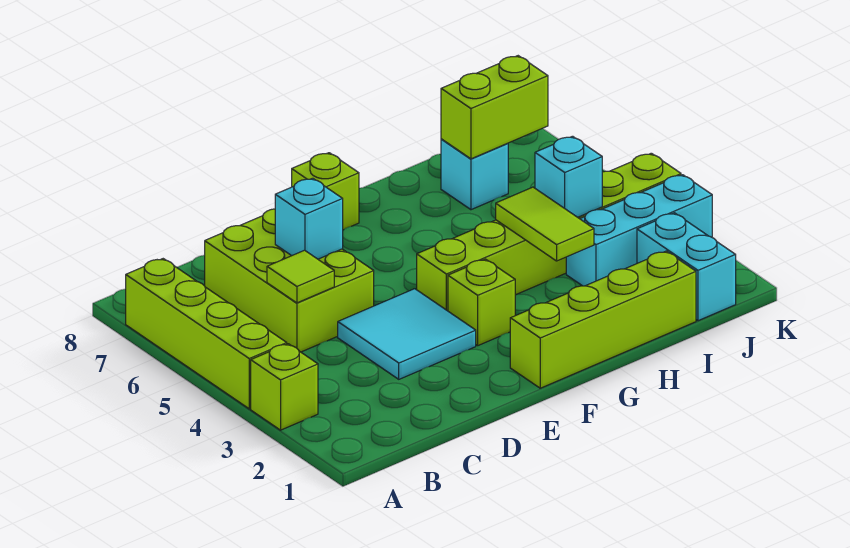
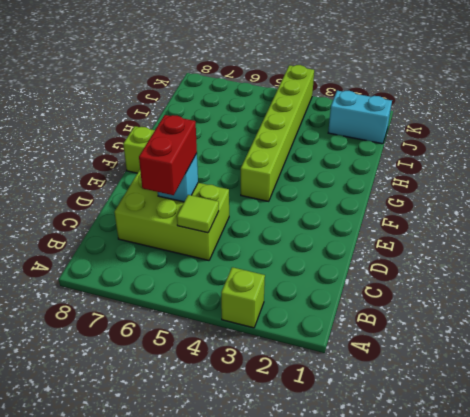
red 1x2 brick [139,115,197,195] -> none
none -> lime 1x4 brick [126,259,287,409]
none -> cyan 2x2 tile [338,289,476,379]
none -> lime 1x4 brick [510,251,696,388]

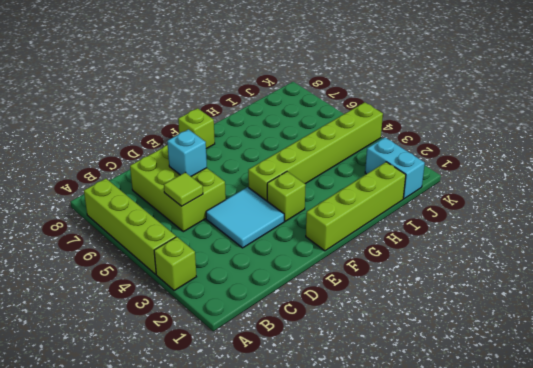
none -> cyan 1x3 brick [566,175,712,286]
none -> cyan 1x1 brick [441,139,508,210]
none -> lime 1x2 tile [496,187,594,261]

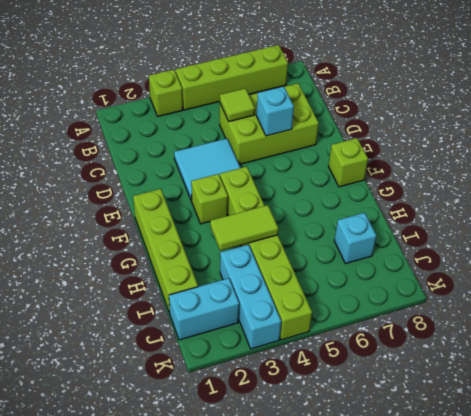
none -> cyan 1x1 brick [535,136,602,217]
none -> lime 1x2 brick [441,56,548,159]

